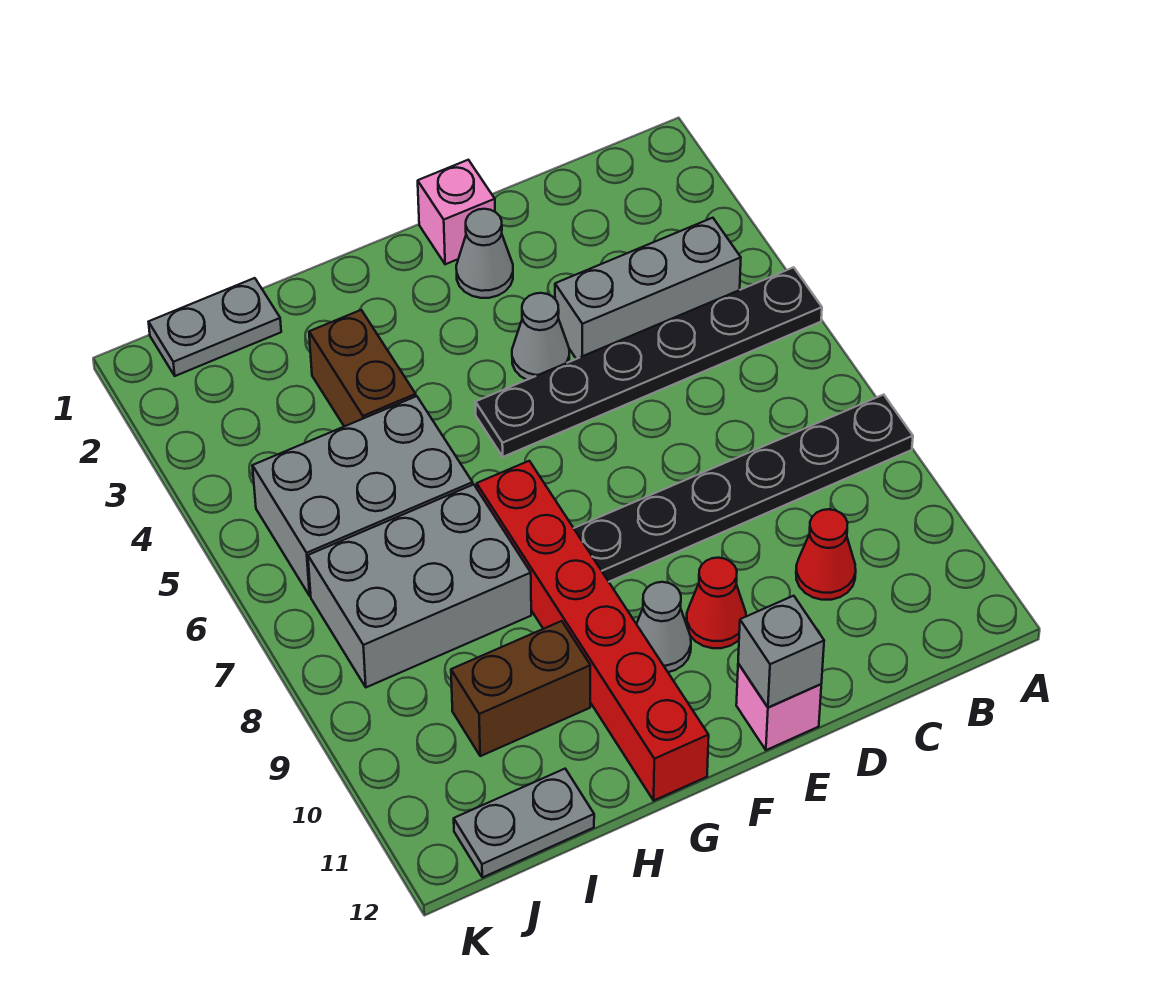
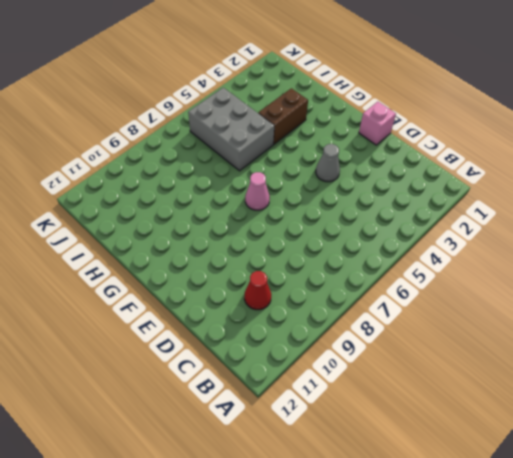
pink 1x1 cone [245,172,270,210] -> none
none -> black 1x6 plate [475,267,822,457]
none -> black 1x6 plate [574,395,913,582]
none -> grey 1x3 brick [555,218,741,359]

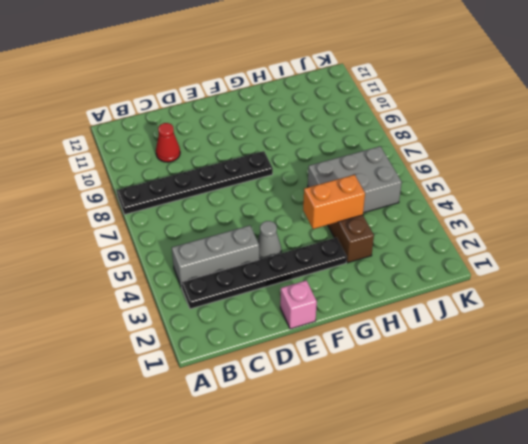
black 1x6 plate [181,238,347,309] -> black 1x6 plate moved to [475,267,822,457]
orange 1x2 brick [303,175,365,229] -> none
none -> grey 1x1 cone [456,209,513,298]
none -> red 1x1 cone [687,558,746,648]
none -> pink 1x1 brick [736,664,821,750]

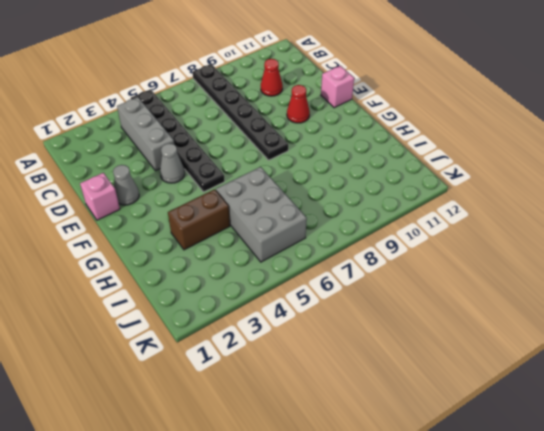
none -> grey 1x1 cone [637,582,691,672]
none -> red 1x6 brick [477,461,709,800]
none -> grey 2x3 brick [308,485,531,687]

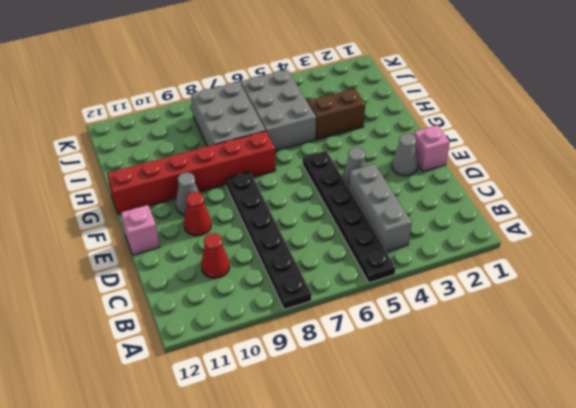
none -> brown 1x2 brick [451,621,590,756]
none -> grey 1x2 plate [149,278,281,376]
none -> grey 1x2 plate [454,769,594,877]

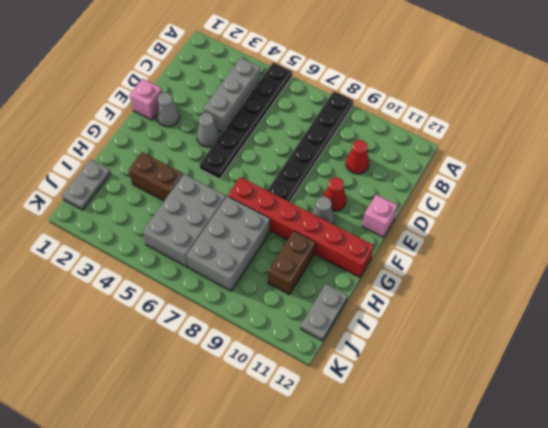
none -> grey 1x1 brick [738,596,824,707]

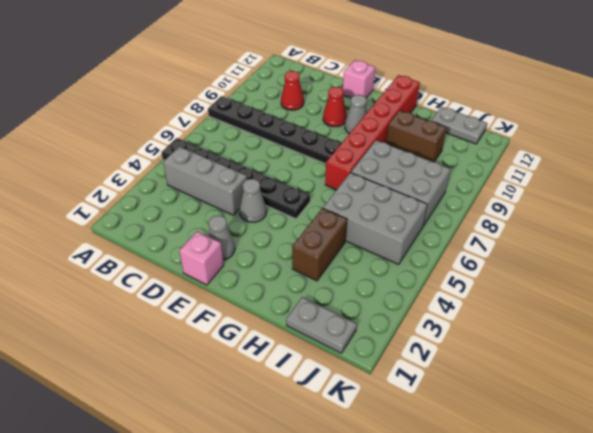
none -> grey 1x1 brick [738,596,824,707]

